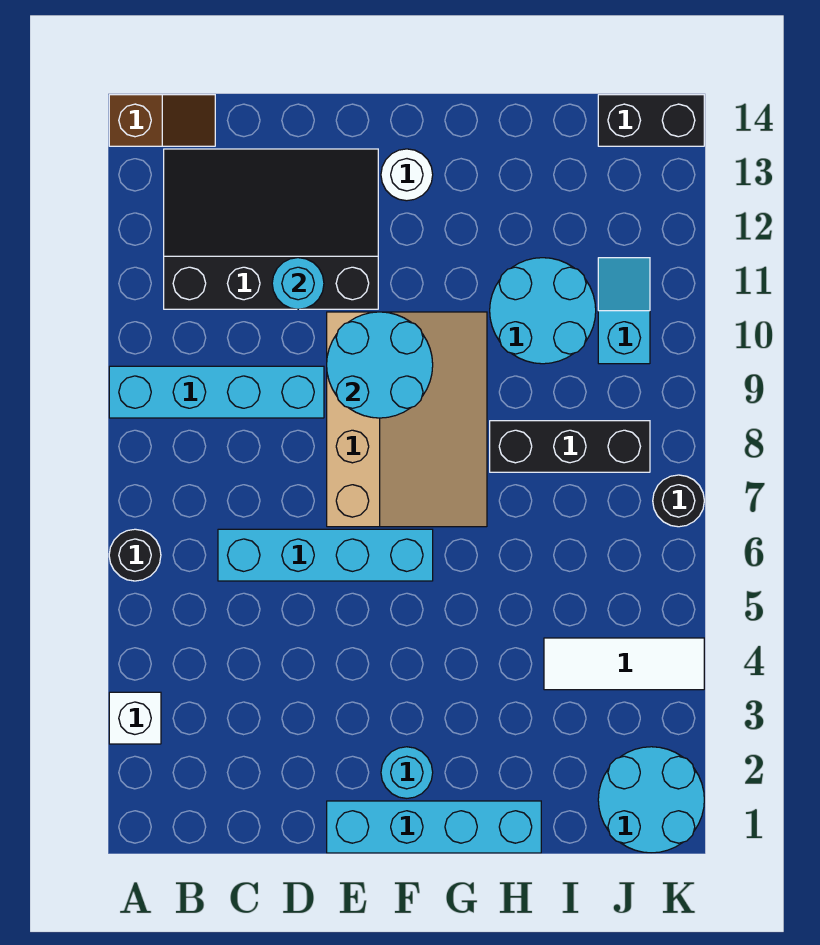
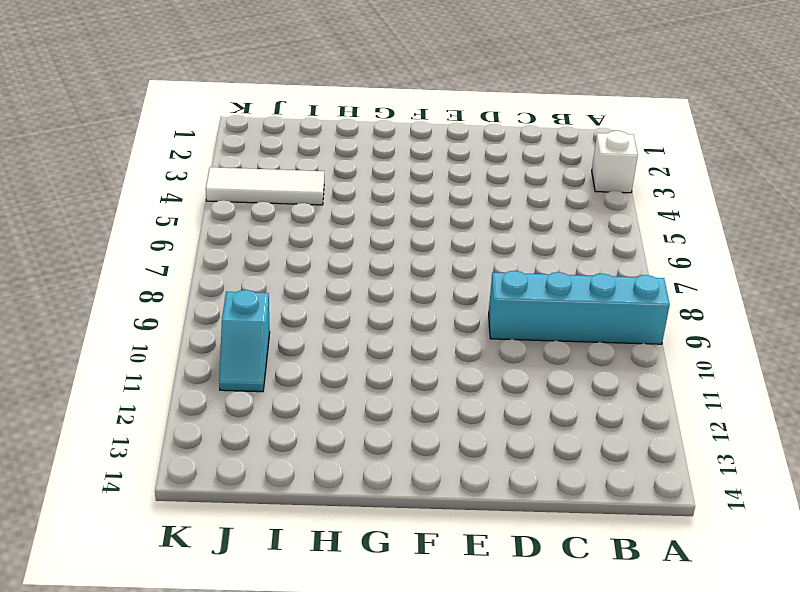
none -> black 1x1 round brick [109,529,161,581]
none -> brown 1x2 slope [109,95,215,146]
none -> black 3x4 slope [164,149,378,309]

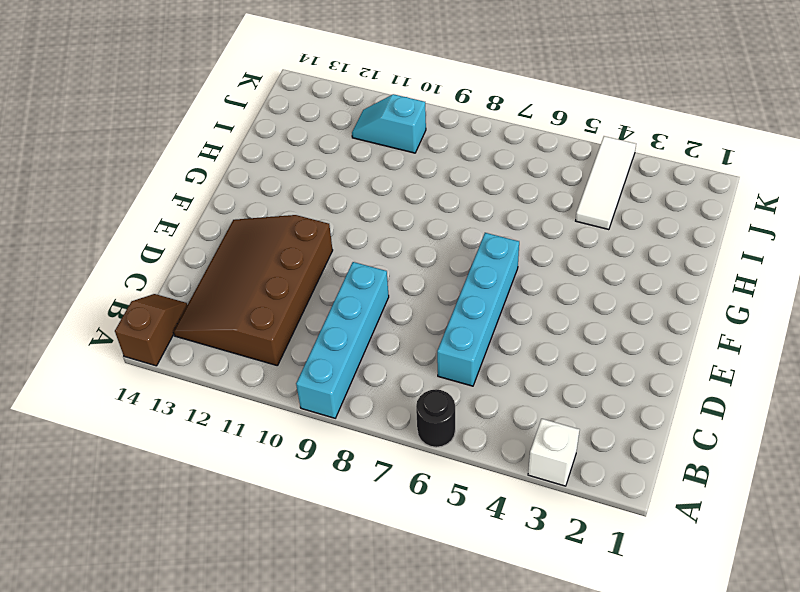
brown 3x4 slope [173,215,333,365] -> black 3x4 slope [164,149,378,309]
none -> cyan 1x4 brick [327,801,541,853]
none -> tan 3x4 slope [327,312,487,527]
none -> cyan 1x1 round brick [381,747,433,798]

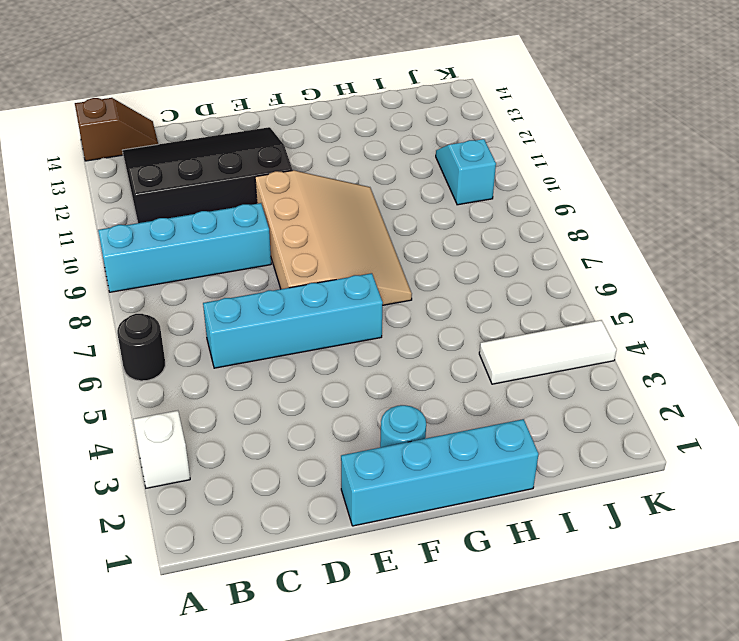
none -> white 1x1 round brick [381,149,433,201]
none -> black 1x3 brick [490,421,650,472]
none -> cyan 2x2 round brick [490,258,596,364]

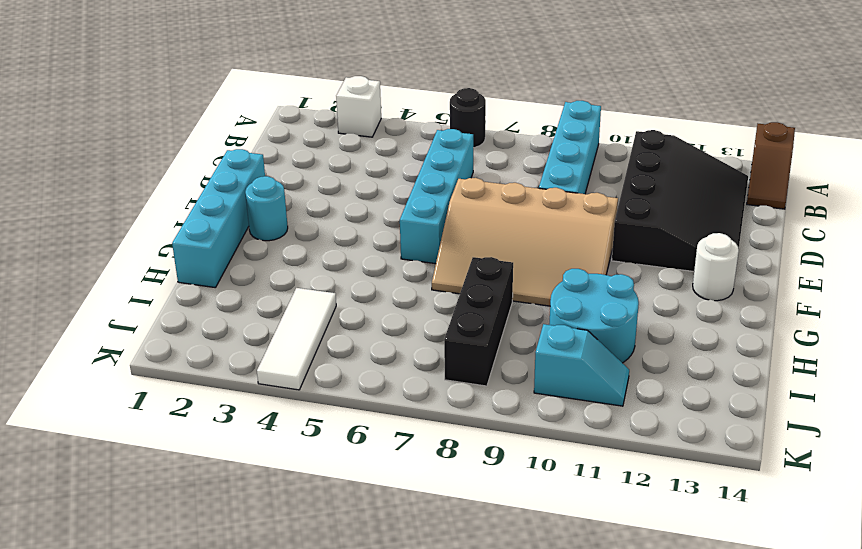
none -> cyan 2x2 round brick [598,747,704,853]
none -> black 1x2 brick [598,95,704,146]
none -> black 1x1 round brick [653,475,704,527]

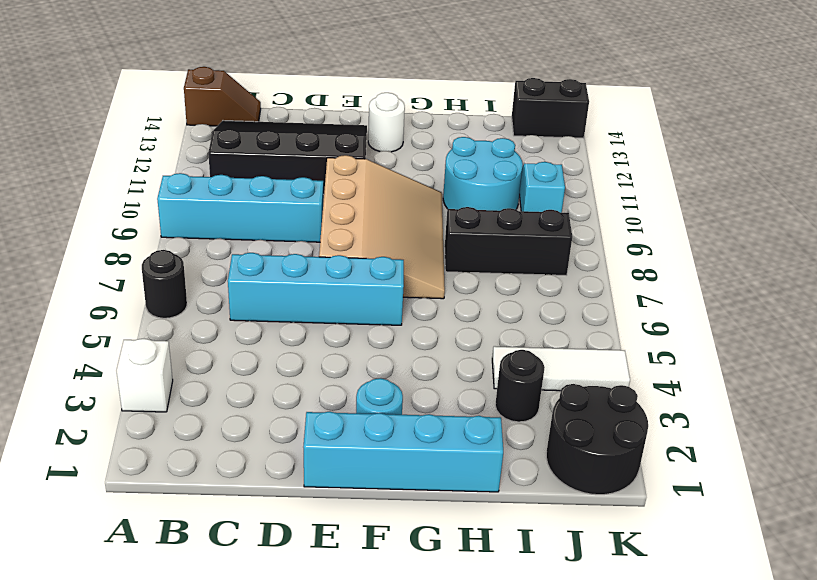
black 1x1 round brick [495,350,545,422] -> black 1x1 round brick moved to [653,475,704,527]
black 2x2 round brick [546,384,648,495] -> cyan 2x2 round brick [598,747,704,853]
none -> cyan 1x1 round brick [272,258,324,309]
none -> cyan 2x2 round brick [327,312,433,418]

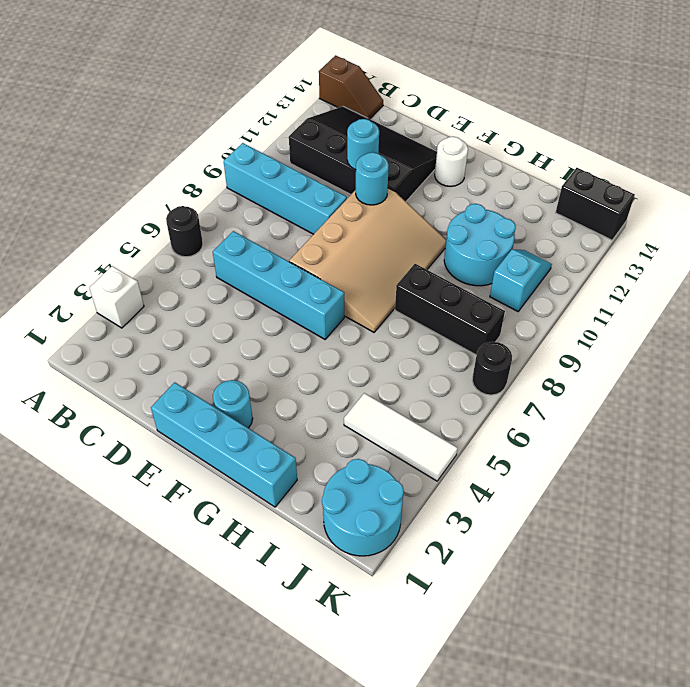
cyan 1x1 round brick [356,152,389,205] -> cyan 2x2 round brick [327,312,433,418]

